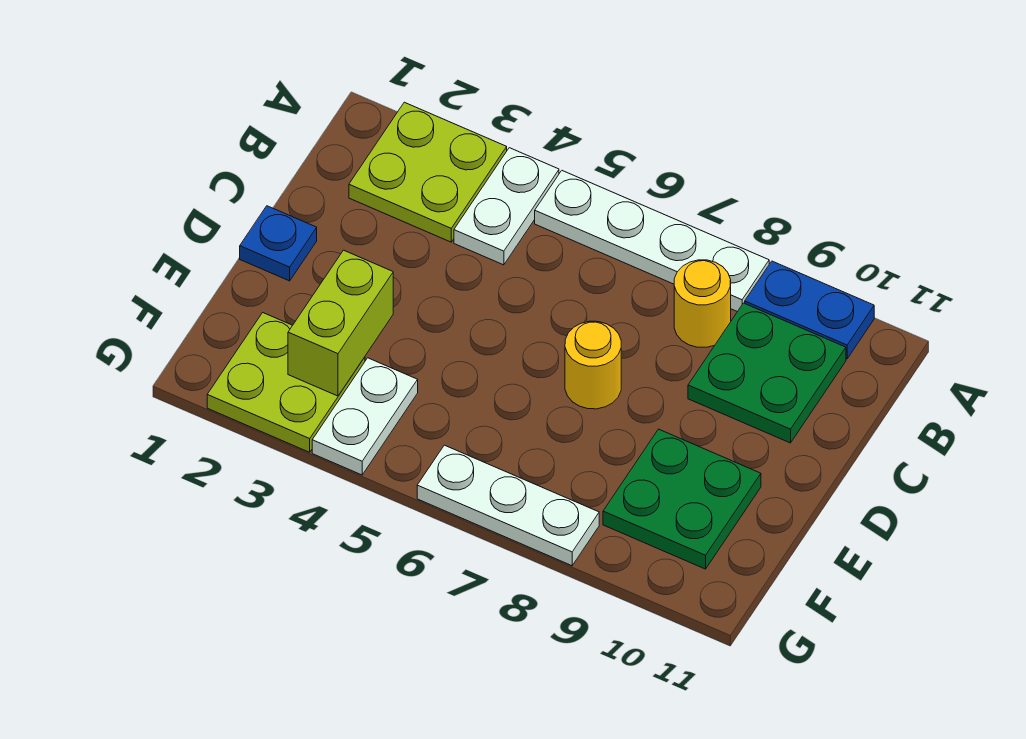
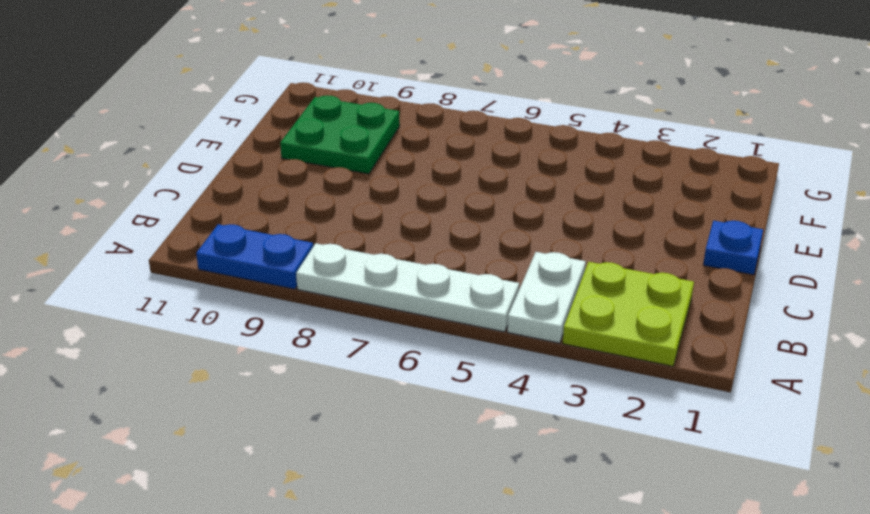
none -> yellow 1x1 round brick [674,260,731,347]
none -> green 2x2 plate [688,303,846,443]
none -> yellow 1x1 round brick [565,321,621,409]

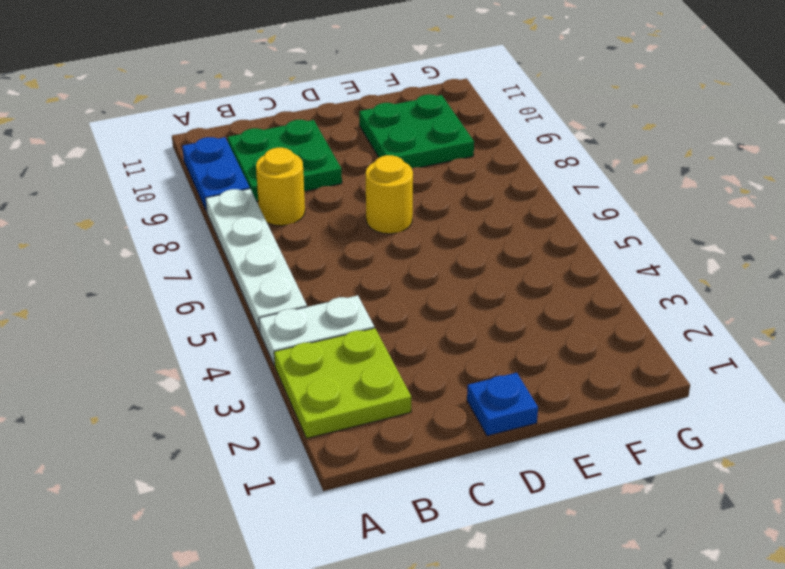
none -> lime 2x2 plate [207,313,365,452]
none -> white 1x2 plate [312,358,418,475]
none -> white 1x3 plate [417,445,599,566]

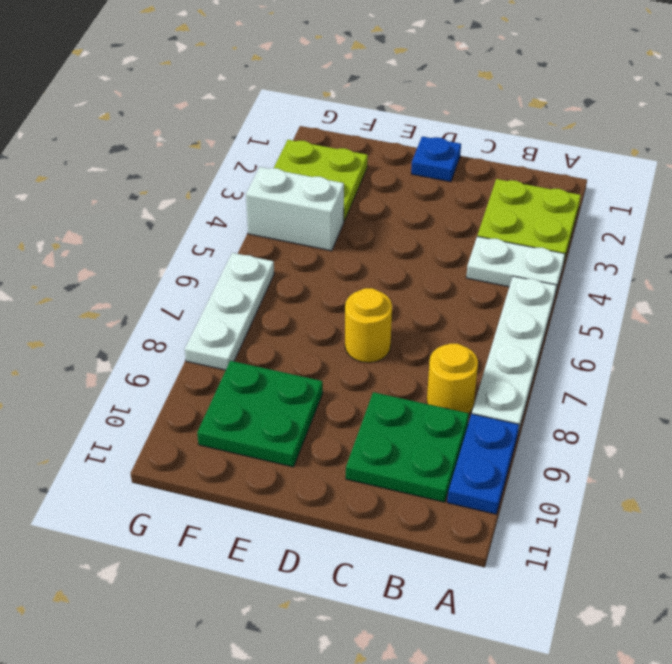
white 1x2 brick [246,167,344,251] -> white 1x2 plate [312,358,418,475]
none -> lime 1x2 brick [288,250,393,396]

